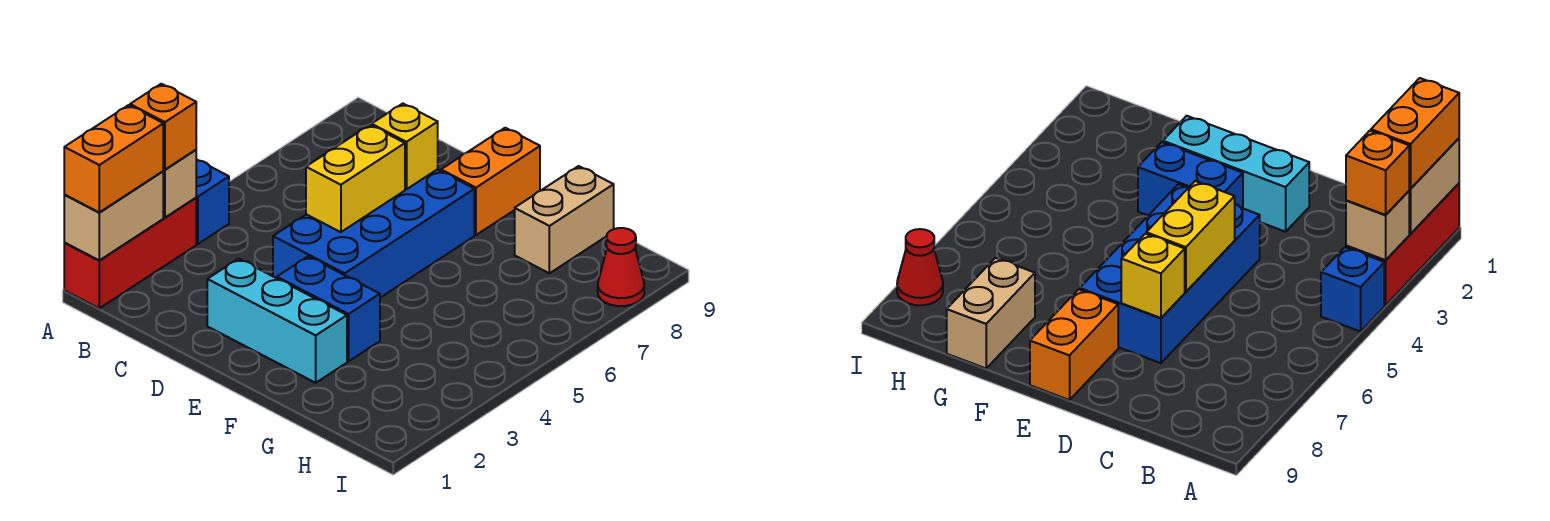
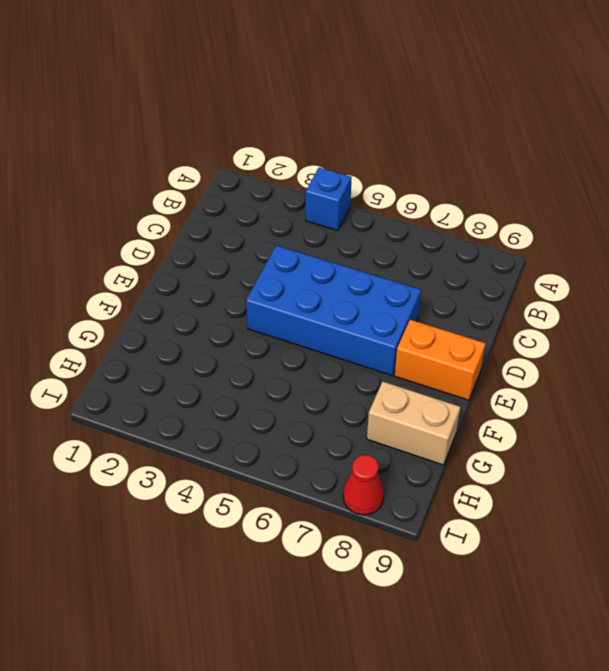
none -> red 1x3 brick [64,198,196,308]
none -> cyan 1x3 brick [207,259,347,383]
none -> blue 1x2 brick [277,256,380,361]

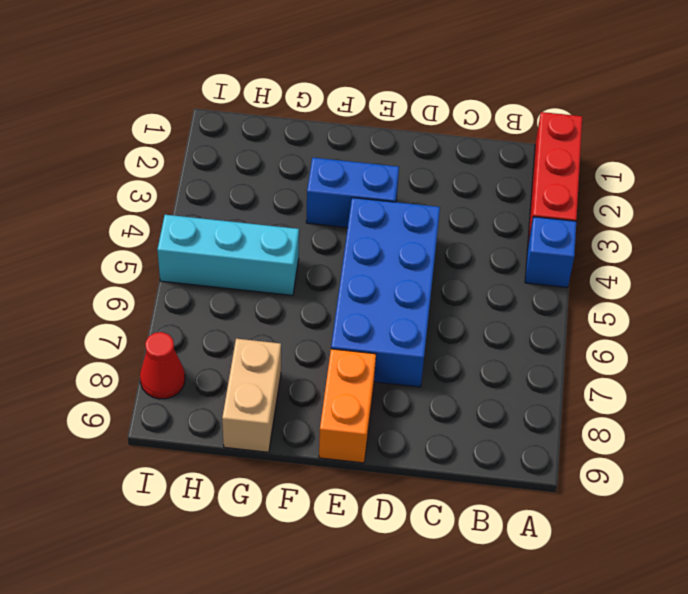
cyan 1x3 brick [157,215,299,295] -> cyan 1x3 brick moved to [207,259,347,383]
none -> tan 1x2 brick [64,171,163,261]
none -> tan 1x1 brick [163,150,196,217]
none -> yellow 1x2 brick [306,125,405,232]

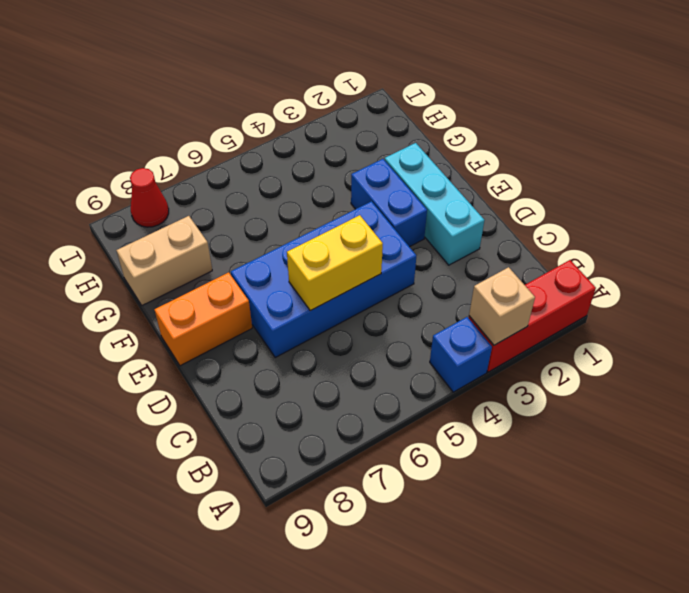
none -> tan 1x2 brick [64,171,163,261]
none -> yellow 1x1 brick [372,104,438,189]
none -> orange 1x2 brick [64,105,163,213]

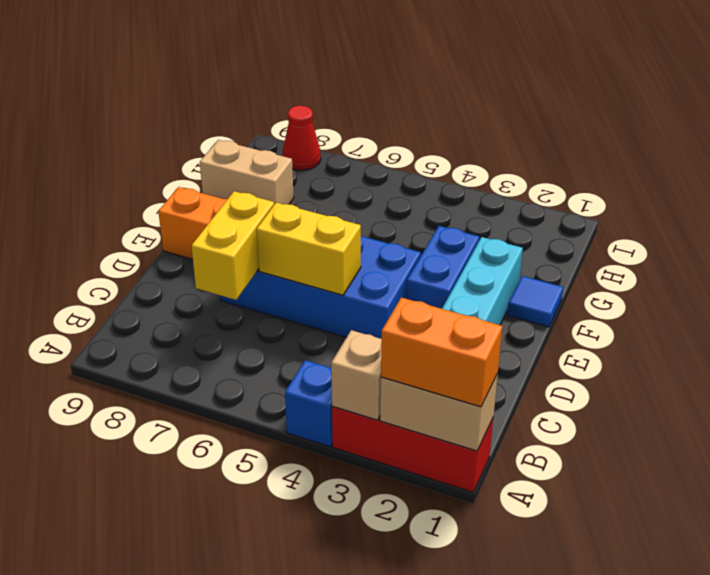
yellow 1x2 brick [191,191,274,300] -> yellow 1x1 brick [372,104,438,189]
blue 1x1 tile [507,276,563,327] -> none
none -> orange 1x1 brick [130,84,196,169]

